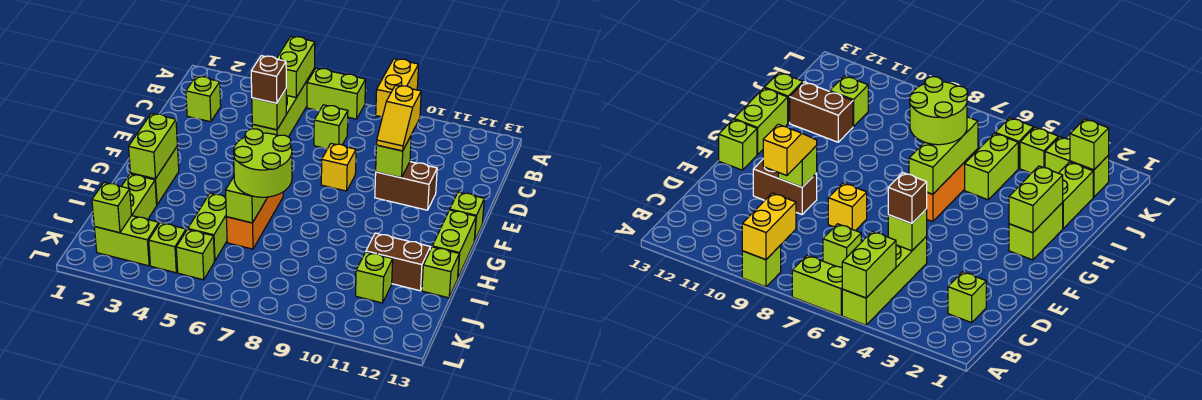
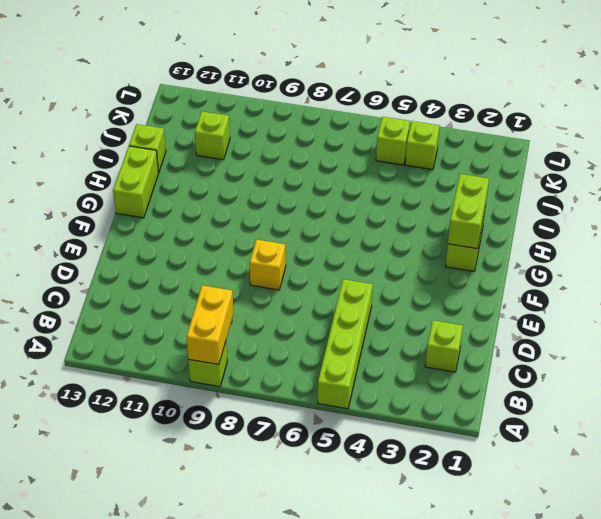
none -> lime 1x2 brick [307,68,366,119]
none -> lime 1x1 brick [314,105,348,149]
none -> brown 1x2 brick [375,162,437,210]

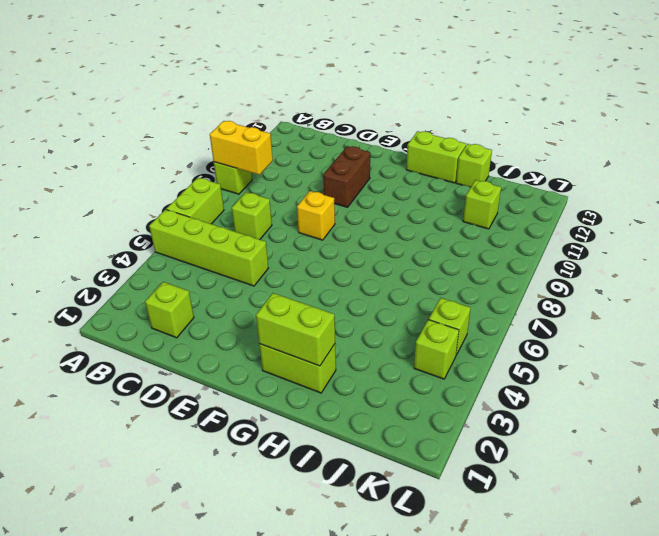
none -> lime 1x1 brick [450,192,484,241]
none -> orange 1x3 brick [226,192,283,249]
none -> lime 1x2 brick [121,174,157,219]

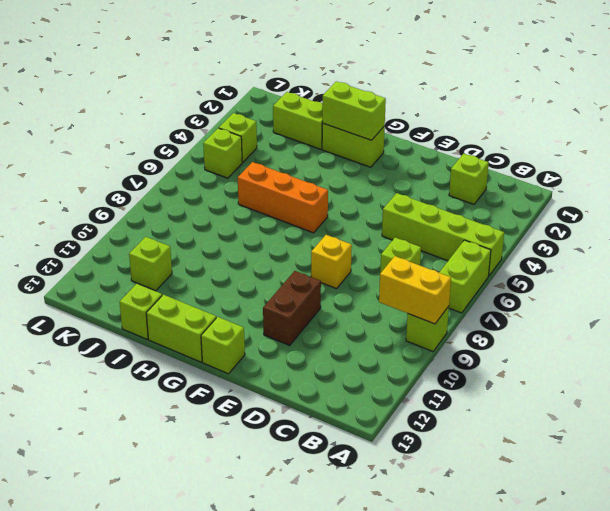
none -> lime 1x2 brick [188,193,227,261]
none -> brown 1x2 brick [366,233,430,291]
none -> lime 1x2 brick [94,216,159,266]

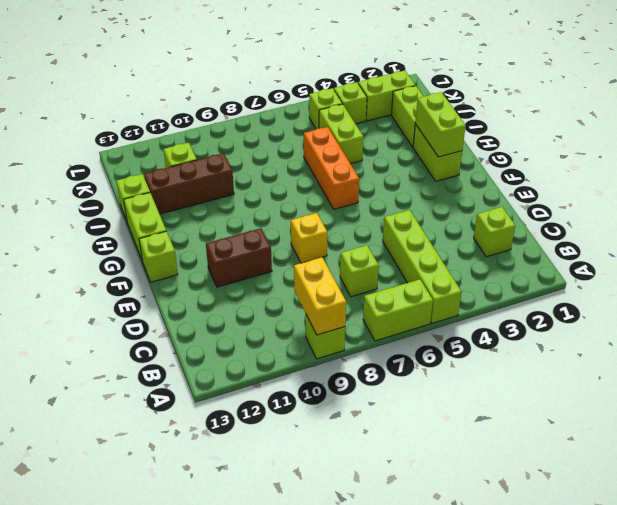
brown 1x3 brick [144,153,234,214] -> brown 1x2 brick [366,233,430,291]
none -> lime 1x2 brick [277,37,315,97]
none -> lime 1x1 brick [252,89,286,130]
none -> lime 1x1 brick [376,136,411,178]

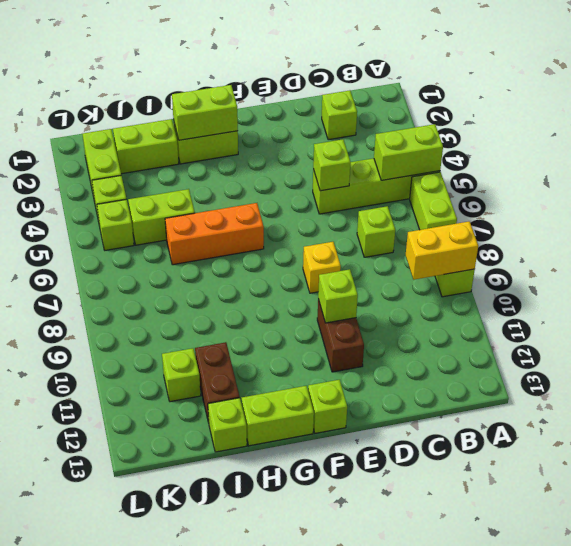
none -> lime 1x3 brick [226,177,267,223]
none -> lime 1x1 brick [92,183,132,233]
none -> brown 1x1 brick [251,56,286,103]

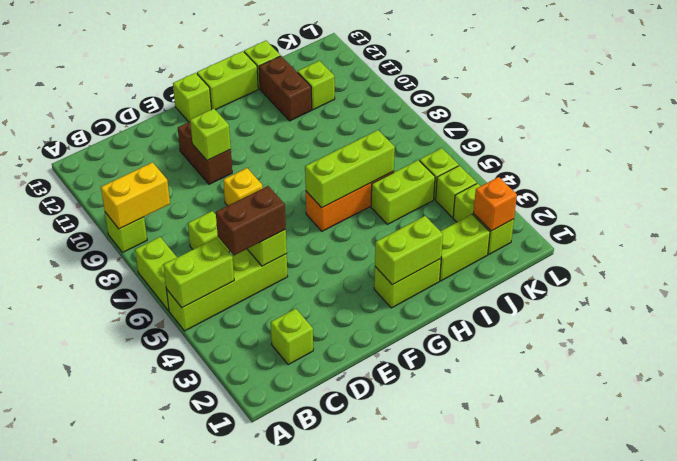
brown 1x2 brick [216,186,286,255] -> brown 1x1 brick [251,56,286,103]
orange 1x1 brick [474,177,517,231] -> lime 1x1 brick [92,183,132,233]
none -> yellow 1x2 slope [377,85,421,151]
none -> lime 2x2 round brick [234,129,292,197]

